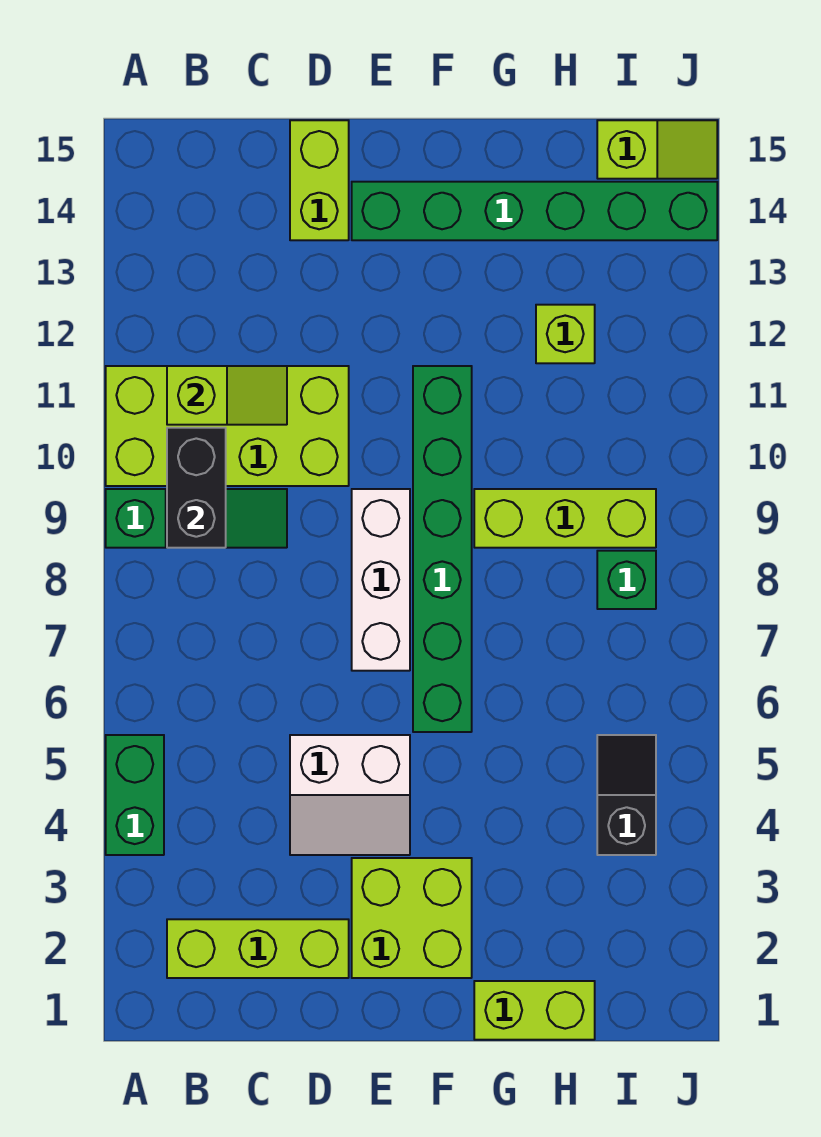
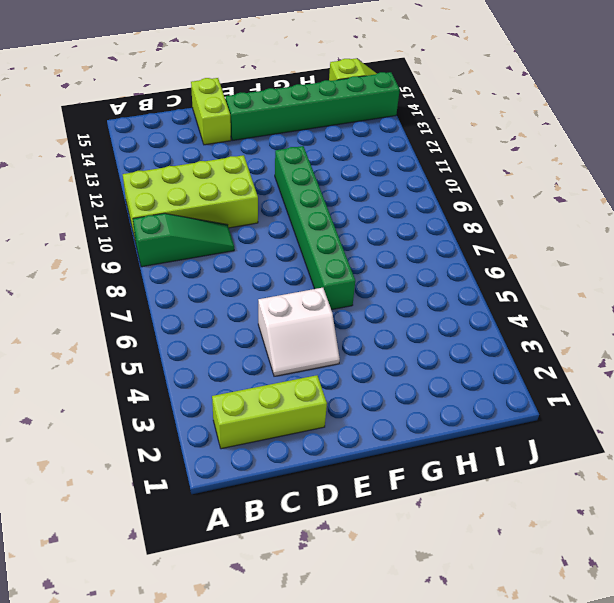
none -> green 1x2 brick [106,735,164,855]
none -> lime 2x2 brick [352,858,472,978]
none -> white 1x3 brick [352,489,410,671]

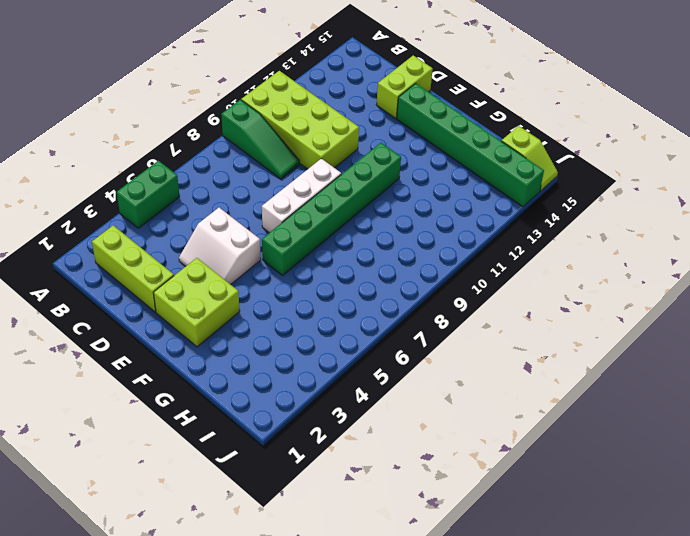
none -> lime 1x2 brick [474,981,595,1040]
none -> lime 1x3 brick [474,489,656,548]
none -> lime 1x1 brick [536,305,595,363]

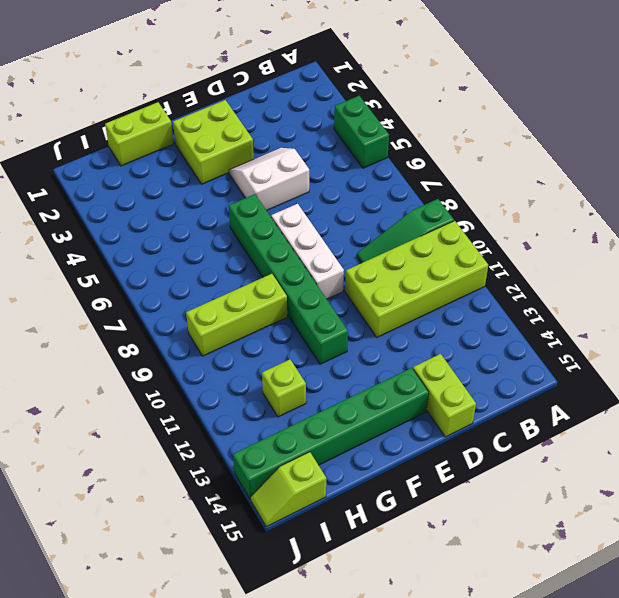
none -> lime 1x3 brick [167,919,349,978]
none -> black 1x2 slope [597,735,656,855]
none -> green 1x1 brick [597,551,656,609]

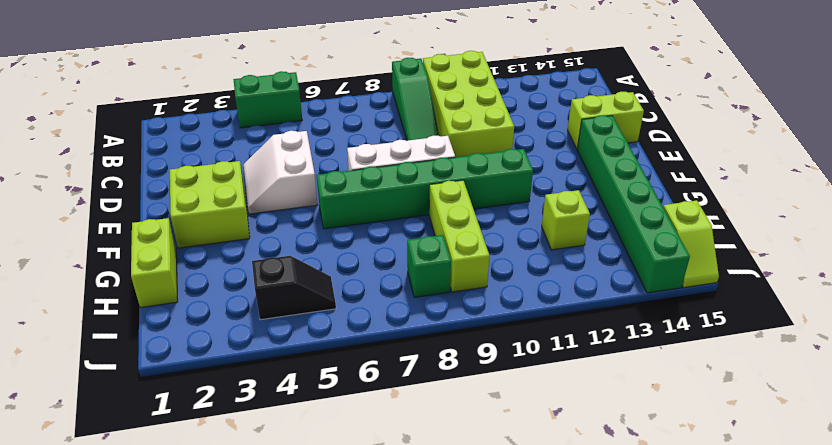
none -> lime 1x3 brick [167,919,349,978]
none -> black 1x2 brick [167,428,226,548]
none -> lime 1x2 slope [167,366,287,425]

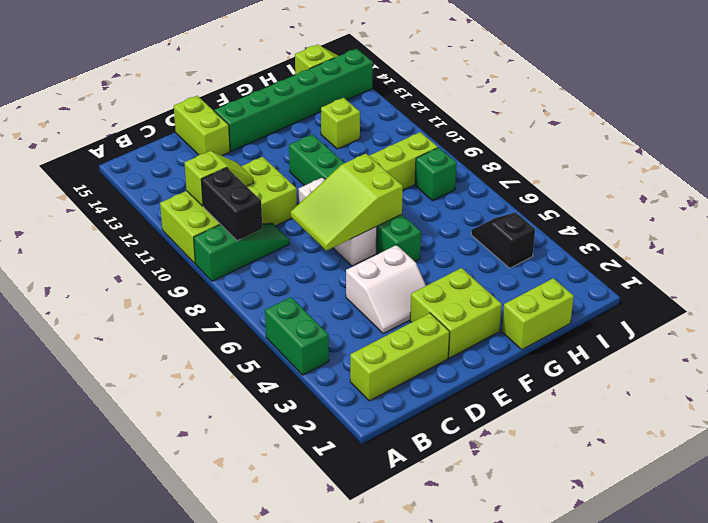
lime 2x3 slope [291,154,403,251] -> none

